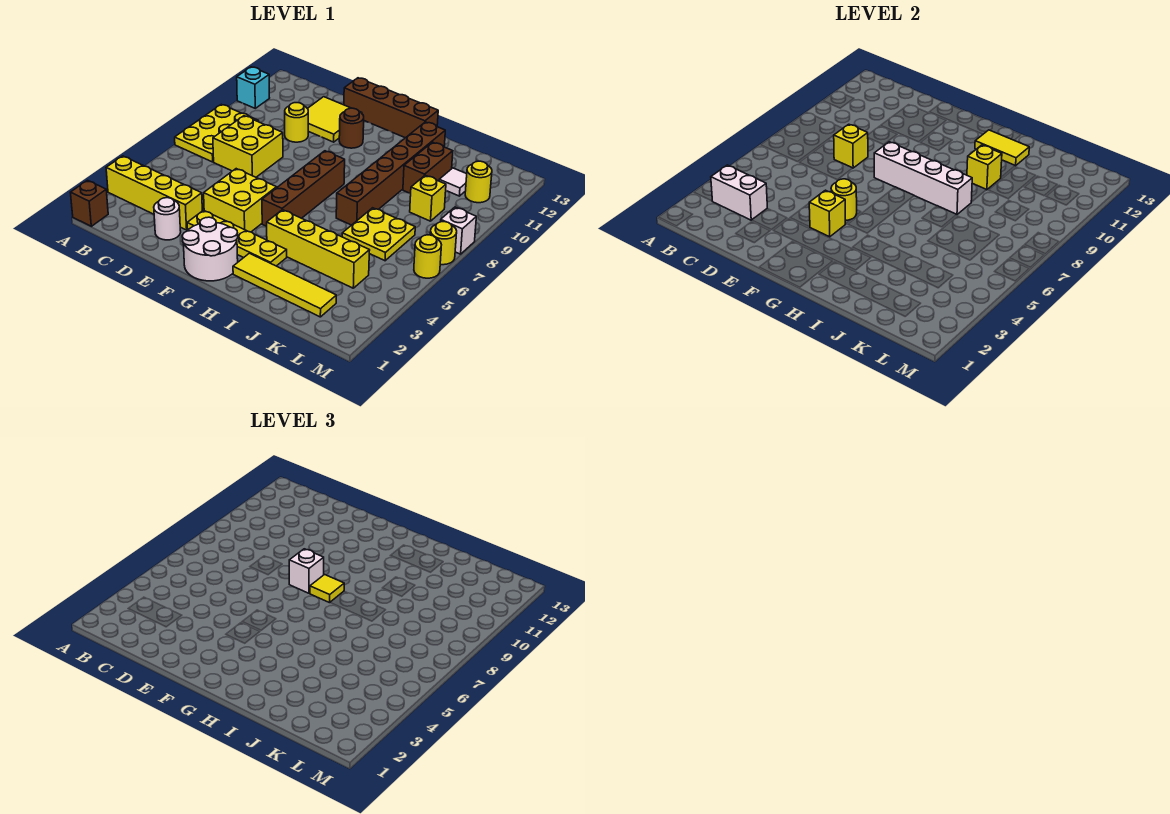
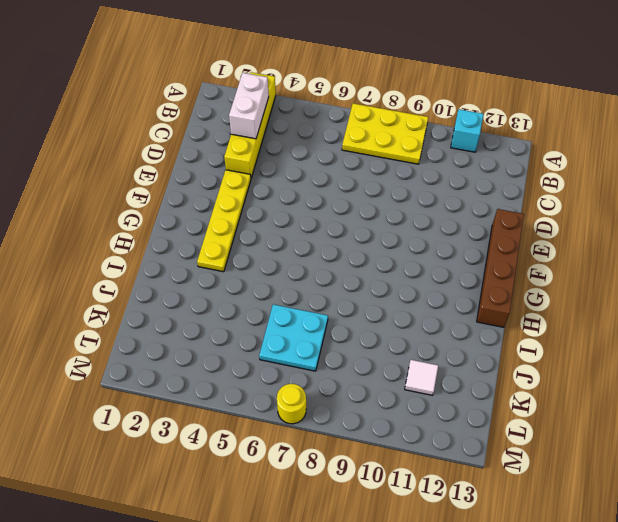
cyan 2x2 plate [259,304,328,371] -> yellow 2x2 plate [342,208,415,261]
none -> brown 1x1 brick [70,180,108,226]
none -> yellow 2x2 brick [213,116,283,177]
none -> white 1x1 round brick [154,198,181,240]
none -> yellow 1x1 round brick [285,103,308,142]

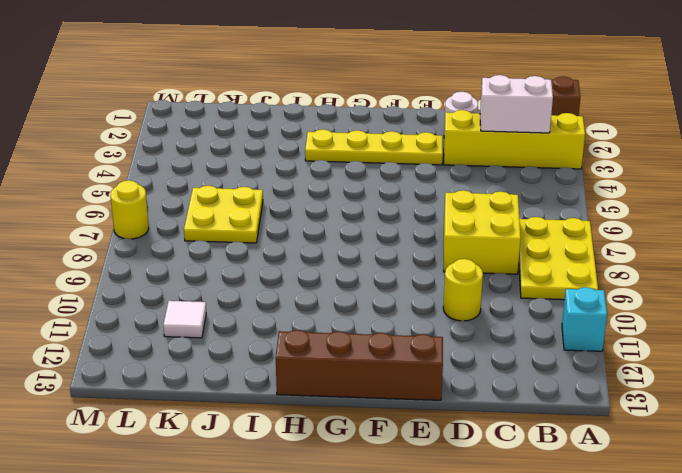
none -> yellow 2x2 tile [307,97,362,142]
none -> yellow 2x2 brick [204,169,277,232]
none -> white 2x2 round brick [182,217,238,281]
none -> brown 1x1 round brick [339,108,364,148]

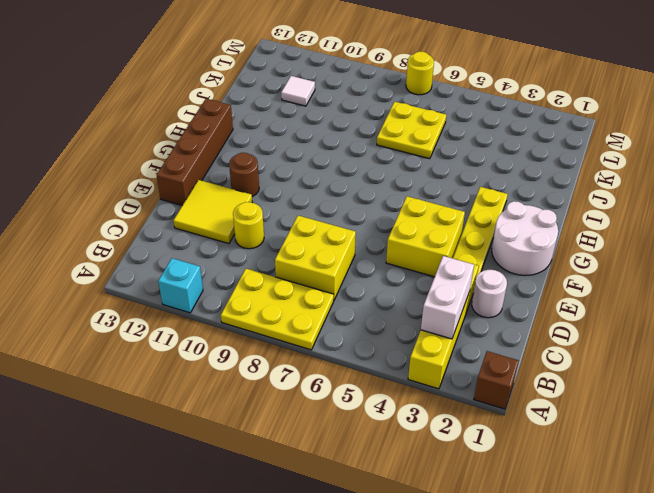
none -> brown 1x4 brick [262,151,345,226]
none -> yellow 1x4 tile [233,253,336,317]
none -> yellow 1x4 brick [267,210,370,288]
none -> brown 1x6 brick [336,122,445,225]

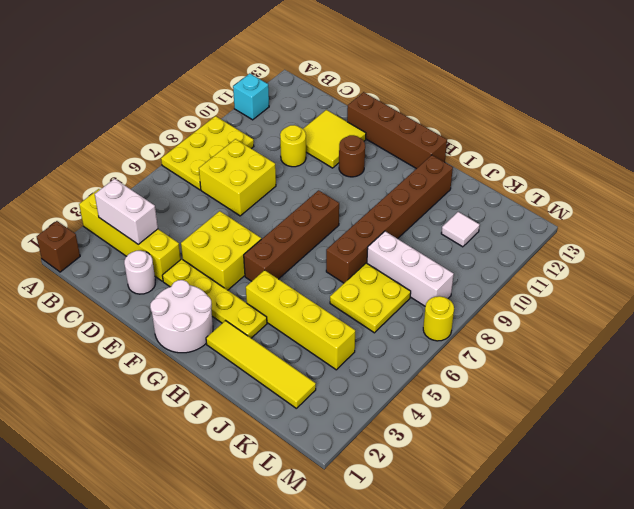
white 1x3 brick [367,231,454,306] -> none
none -> brown 1x2 brick [403,142,453,194]
none -> yellow 1x1 brick [410,175,446,221]
none -> yellow 1x1 round brick [465,161,492,203]
none -> yellow 1x1 round brick [414,235,441,278]

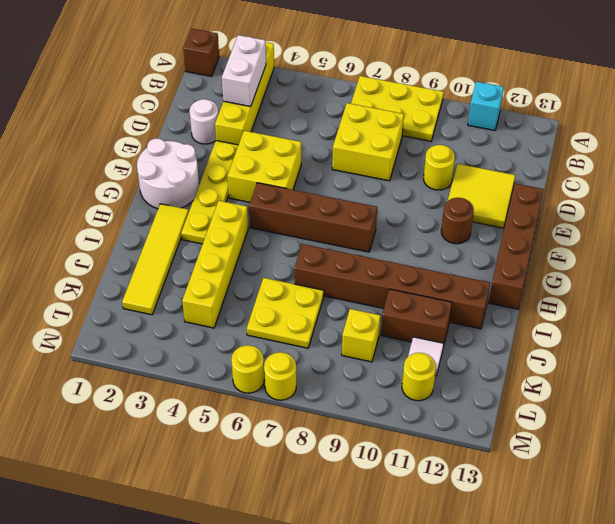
none -> white 1x1 brick [441,207,476,254]
none -> yellow 1x1 brick [833,124,868,168]
none -> yellow 1x1 brick [809,190,846,237]
none -> yellow 1x1 round brick [831,179,857,221]

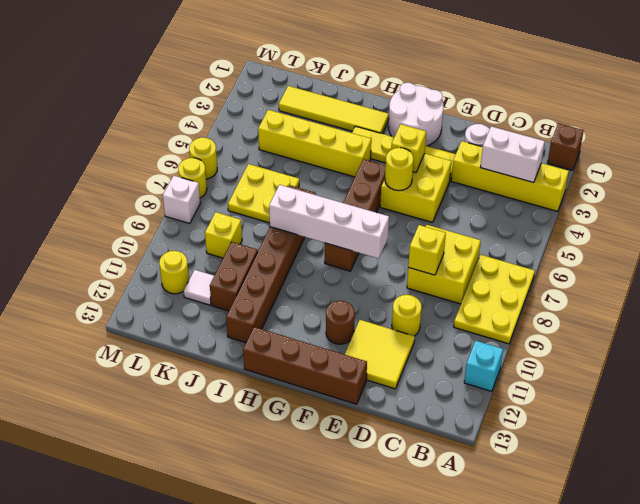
none -> yellow 1x2 tile [975,130,1029,166]
none -> yellow 1x1 brick [967,145,1002,190]
none -> white 1x1 brick [289,549,324,593]
none -> yellow 1x1 tile [310,575,344,603]

